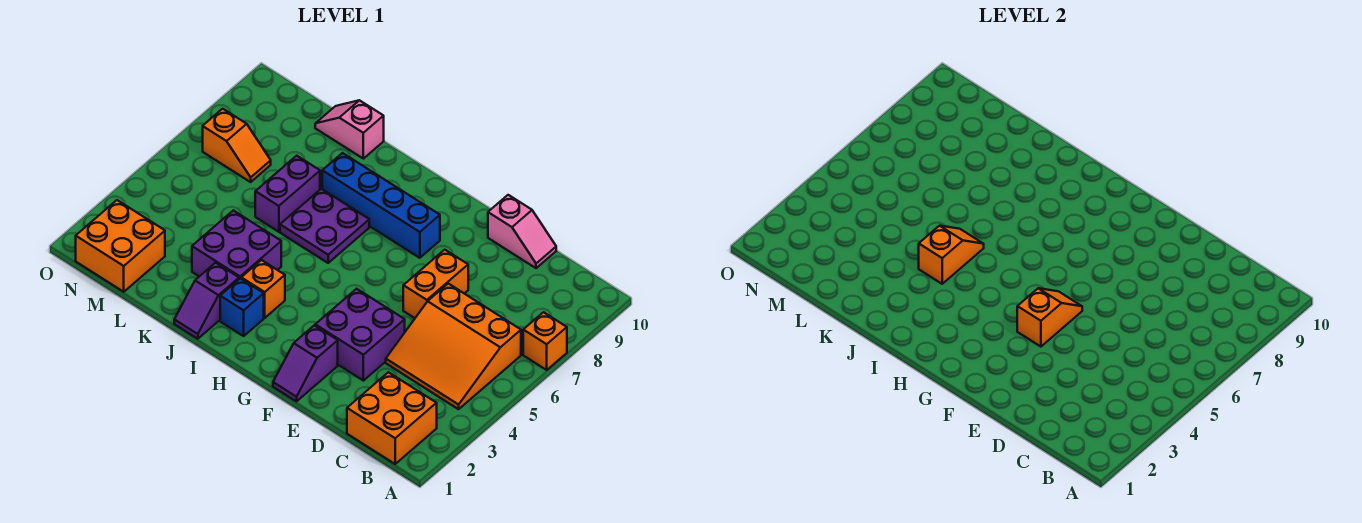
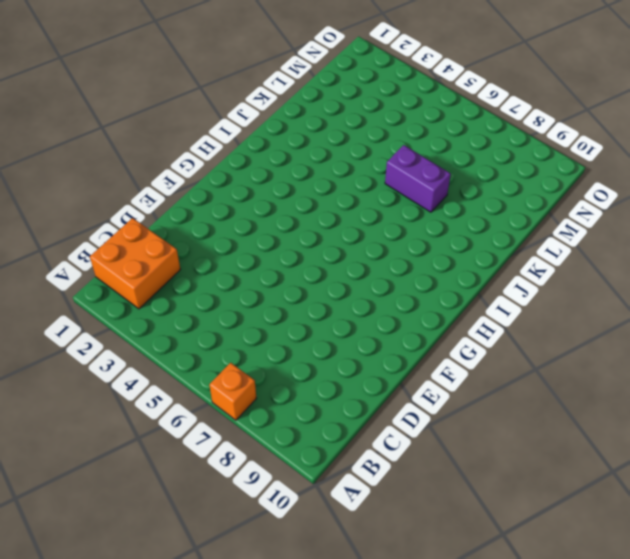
none -> orange 3x3 slope [386,284,521,409]
none -> pink 1x2 slope [488,195,556,268]
none -> purple 2x2 brick [315,289,405,381]

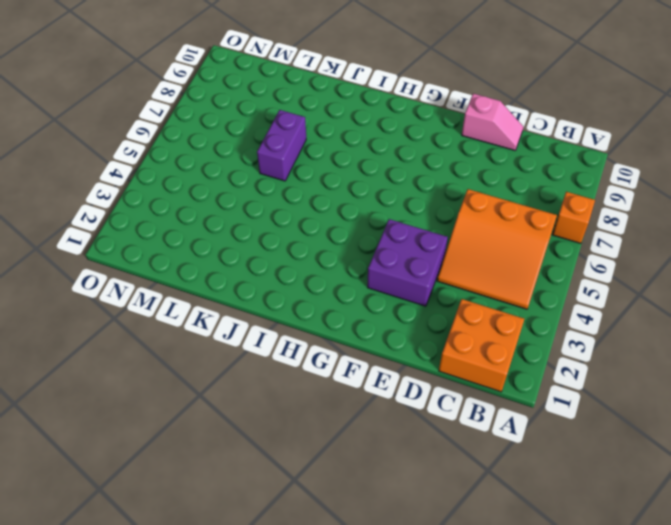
none -> orange 1x2 brick [403,250,468,318]
none -> purple 1x2 slope [273,325,338,401]
none -> blue 1x4 brick [322,153,440,258]

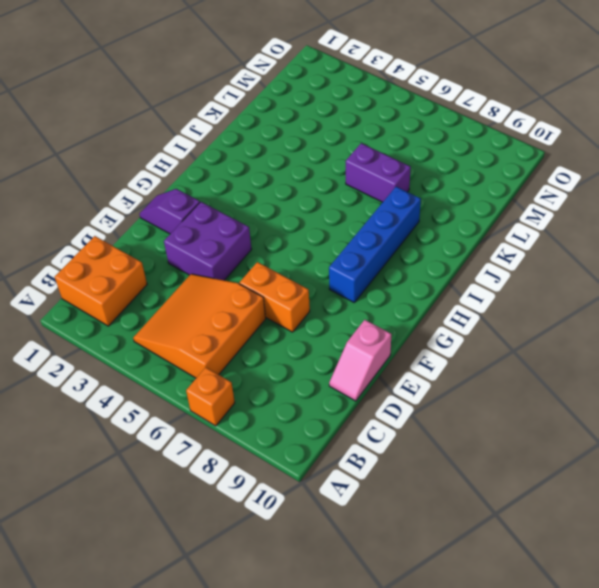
none -> blue 1x1 brick [220,278,264,336]
none -> orange 1x1 brick [241,260,285,318]
none -> purple 2x2 plate [280,189,369,263]

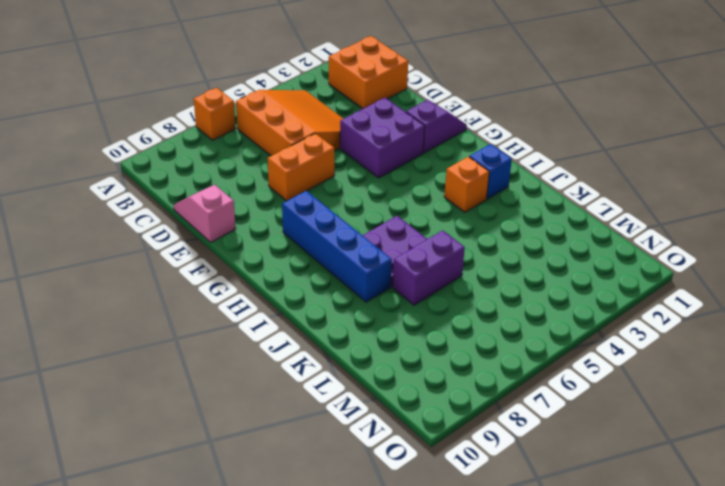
none -> purple 1x2 slope [174,263,239,339]
none -> purple 2x2 brick [192,210,281,279]
none -> pink 1x2 slope [315,100,384,159]

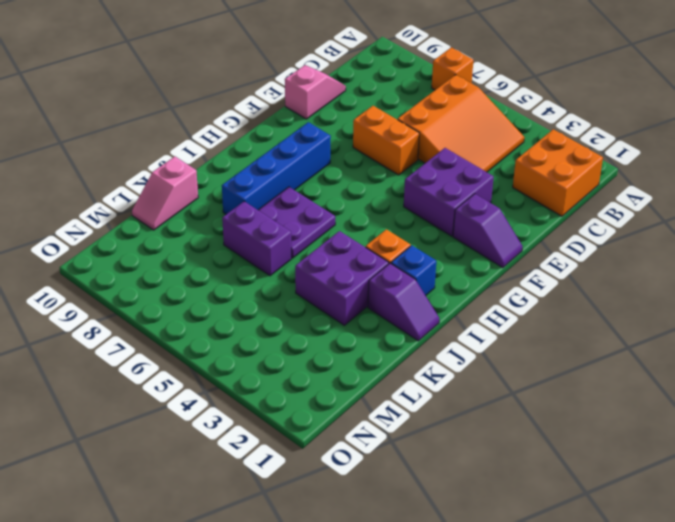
none -> orange 2x2 brick [76,200,165,292]
none -> orange 1x2 slope [203,109,271,182]
none -> orange 1x2 slope [1017,288,1082,347]

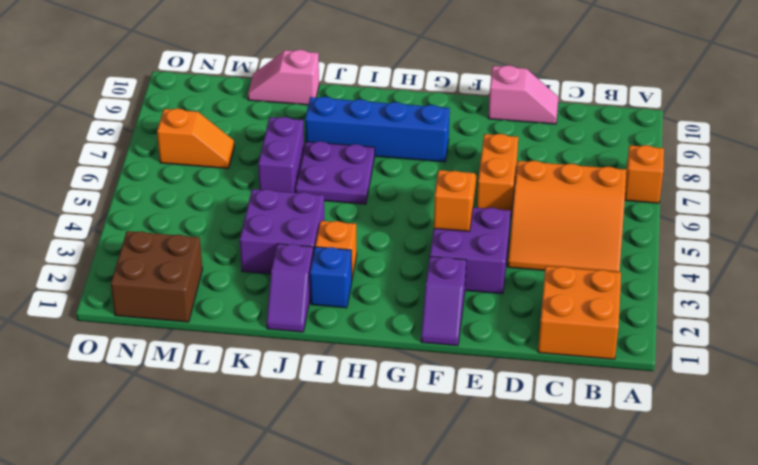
brown 2x2 brick [111,231,202,322] -> orange 2x2 brick [76,200,165,292]
none -> orange 1x2 slope [919,226,984,284]

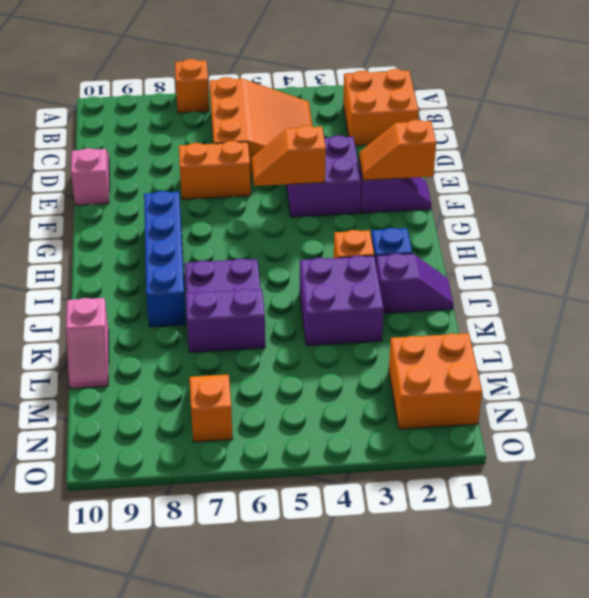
orange 1x2 slope [359,120,436,180] -> orange 1x2 slope moved to [919,226,984,284]

